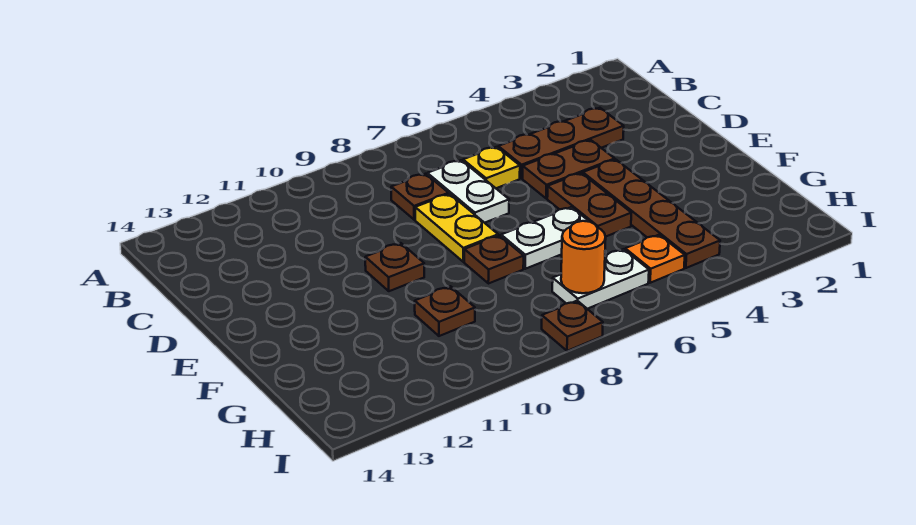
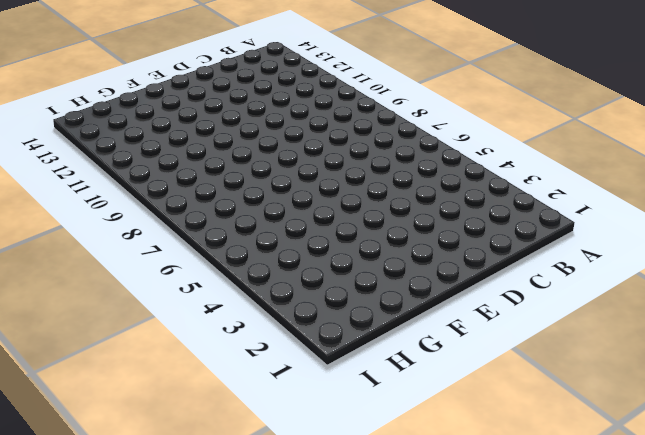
none -> brown 1x3 plate [498,108,624,178]
none -> yellow 1x1 plate [463,147,520,188]
none -> white 1x2 plate [427,160,509,223]

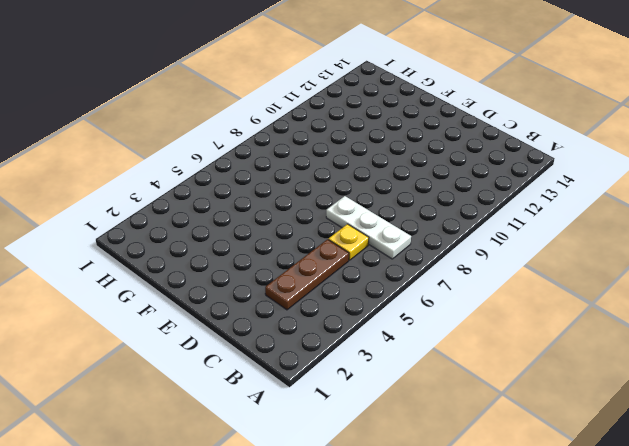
white 1x3 plate [326,196,411,259] -> white 1x2 plate [427,160,509,223]
none -> brown 1x1 plate [391,174,449,220]
none -> brown 1x2 plate [523,140,615,199]
none -> yellow 1x2 plate [415,194,498,262]

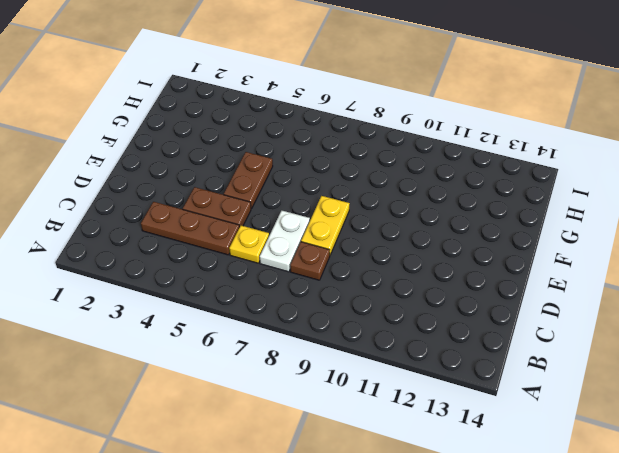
none -> brown 1x4 plate [583,160,720,268]
none -> brown 1x1 plate [365,243,424,291]
none -> white 1x2 plate [501,207,589,269]

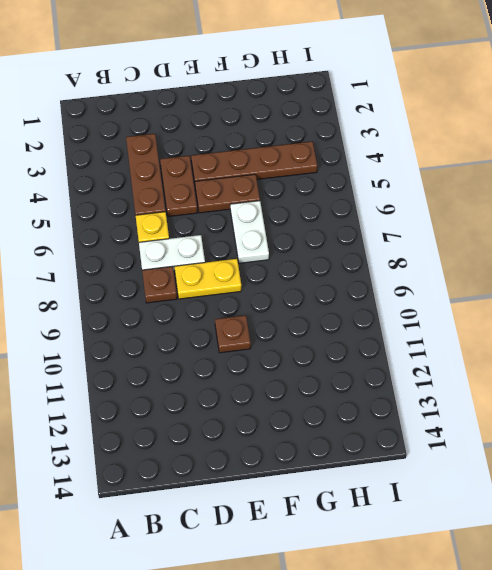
none -> brown 1x1 plate [464,235,524,284]
none -> brown 1x1 plate [415,286,475,336]
none -> orange 1x1 plate [625,235,685,283]

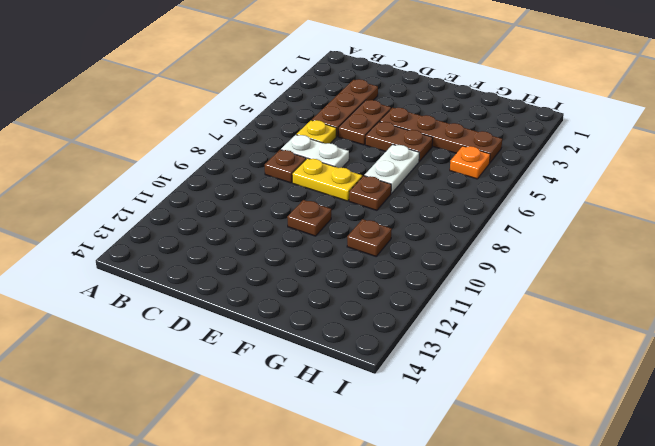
none -> white 1x2 plate [552,249,649,309]
none -> brown 1x1 plate [542,301,603,351]
none -> orange 1x1 round brick [561,221,606,293]

